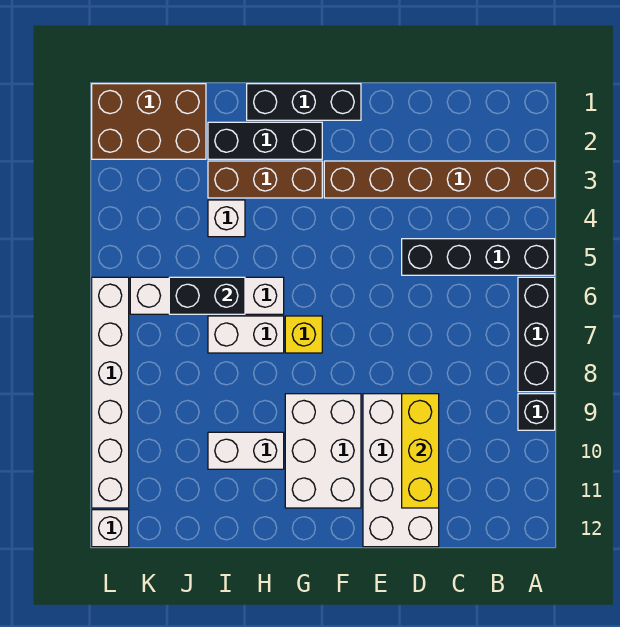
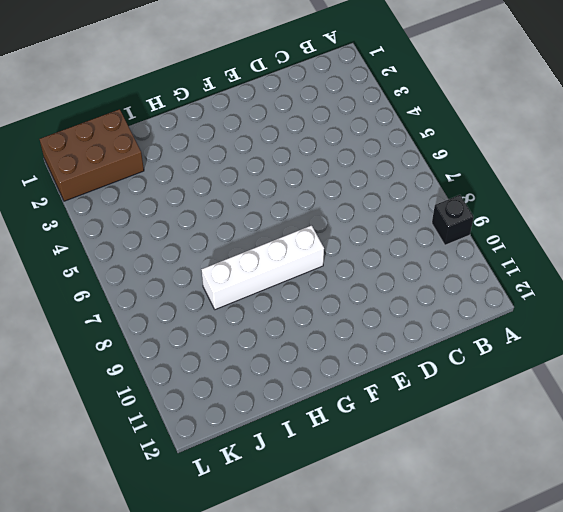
white 1x4 brick [201,226,324,310] -> white 1x4 brick moved to [130,277,284,314]
none -> brown 1x6 brick [324,161,555,198]
none -> black 1x4 brick [402,239,555,275]
none -> black 1x3 brick [518,277,555,392]

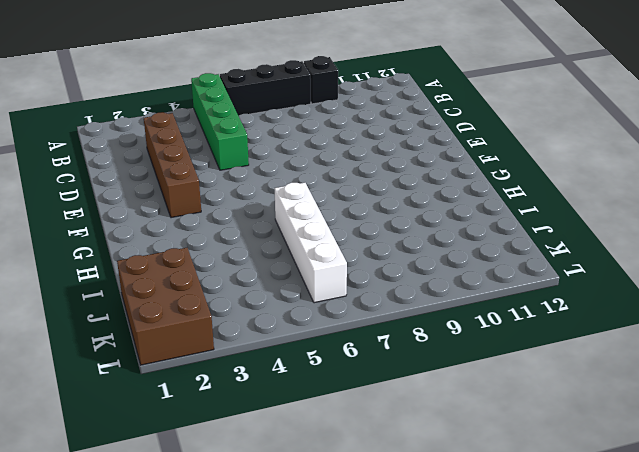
green 1x4 brick [191,73,249,170] -> black 1x4 brick [402,239,555,275]
brown 1x4 brick [144,112,201,218] -> brown 1x6 brick [324,161,555,198]
none -> white 2x4 brick [363,394,439,547]
none -> black 1x3 brick [247,84,361,120]
none -> white 2x3 brick [285,394,361,508]

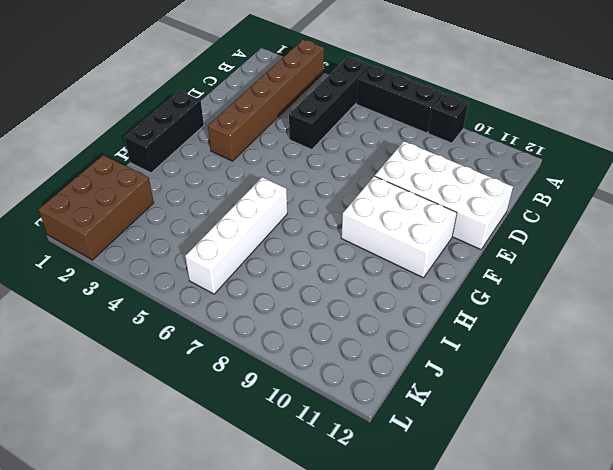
none -> black 1x3 brick [208,122,322,159]
none -> brown 1x3 brick [208,161,322,198]
none -> yellow 1x1 brick [285,316,322,353]

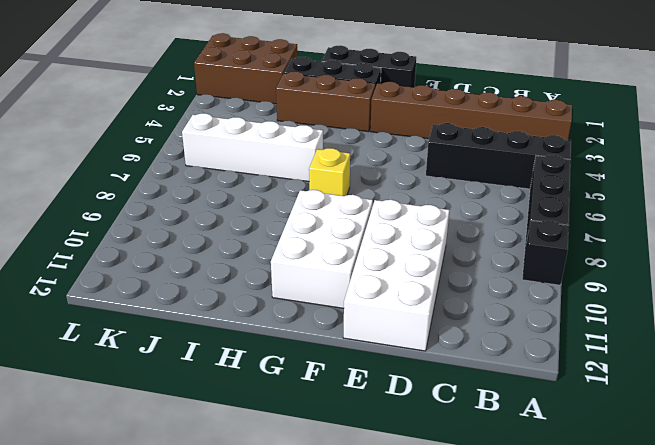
none -> white 1x2 brick [208,316,284,353]
none -> white 1x2 brick [208,432,284,469]
none -> white 1x1 brick [208,200,245,237]

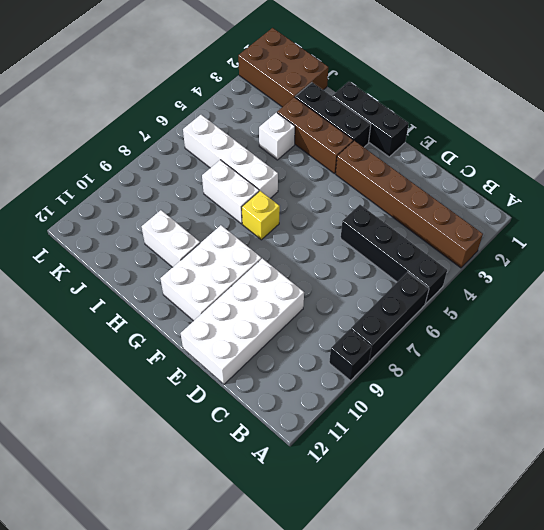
none -> white 1x6 brick [92,277,129,508]
none -> white 1x1 brick [92,510,129,547]
none -> yellow 1x3 brick [402,394,439,508]

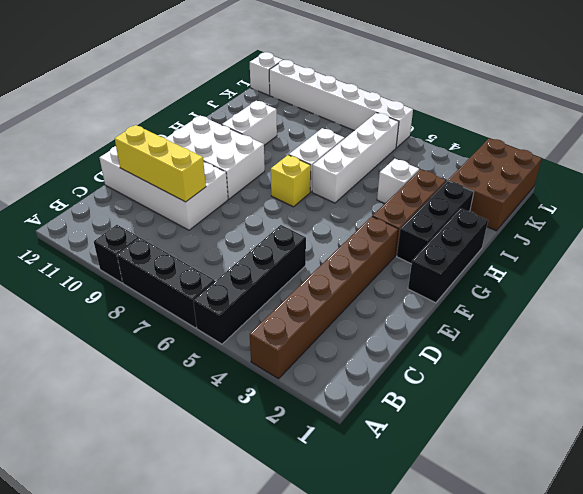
none -> black 1x2 brick [169,277,245,314]

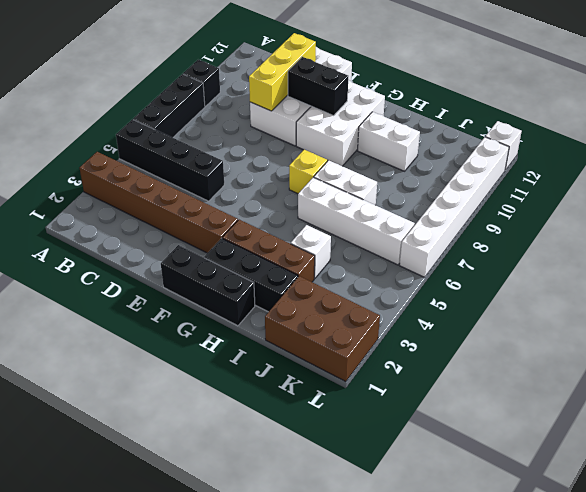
black 1x2 brick [288,57,348,116] -> black 1x2 brick moved to [169,277,245,314]

